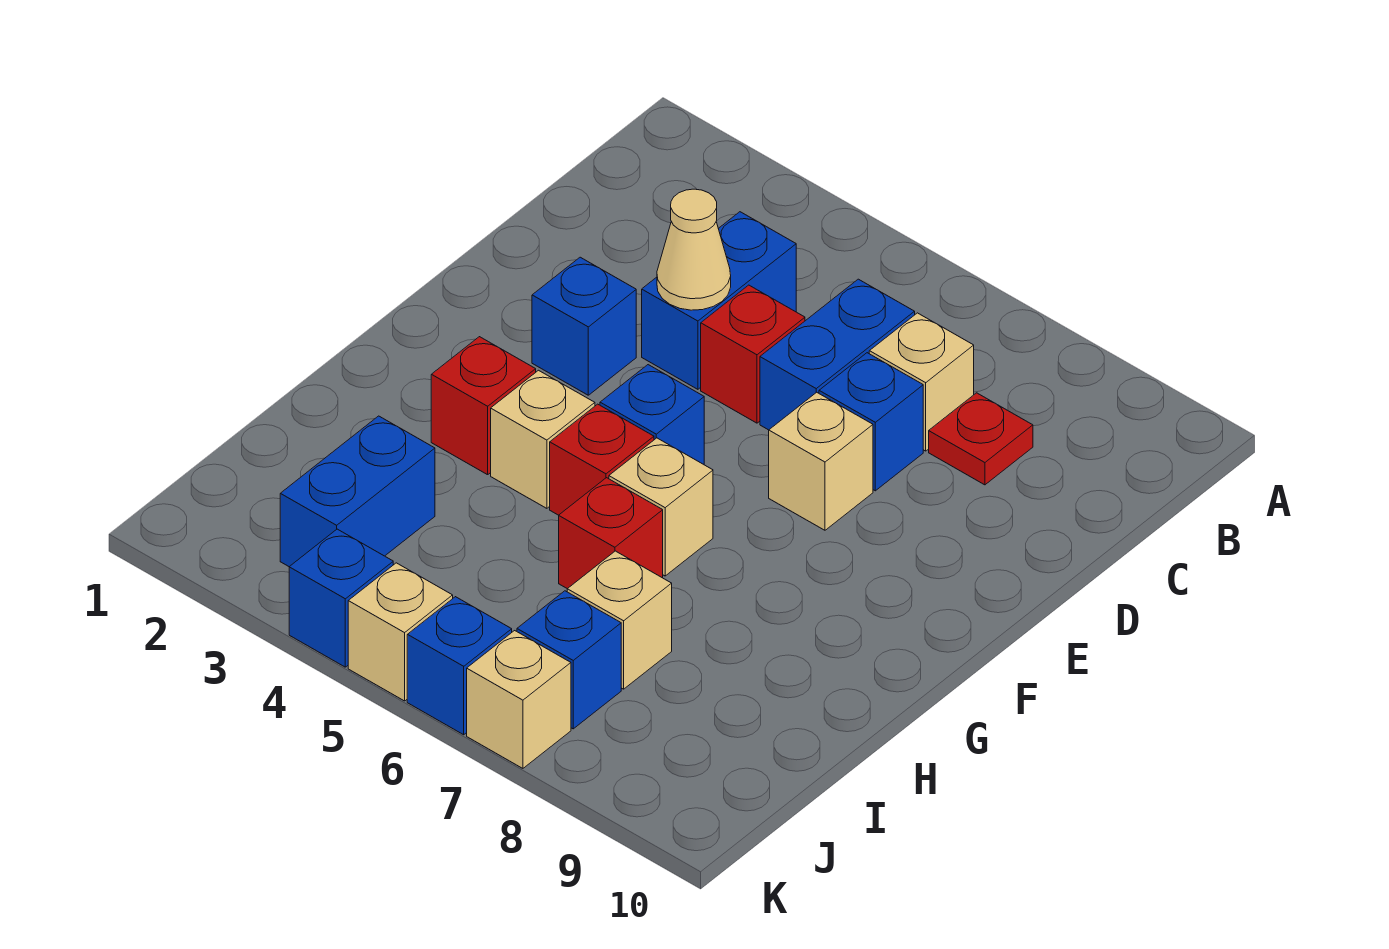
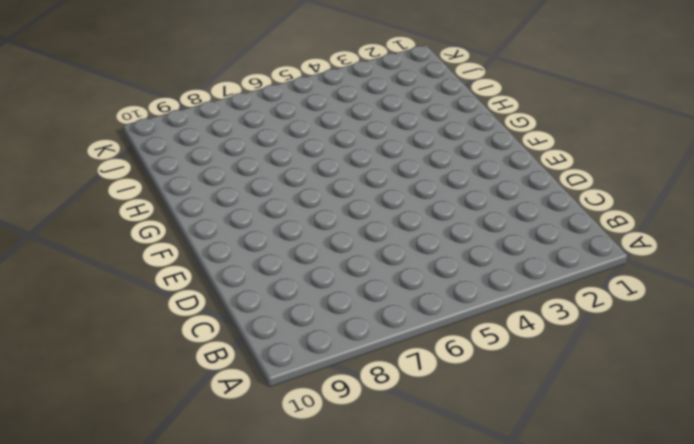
none -> blue 1x2 brick [642,212,796,389]
none -> blue 1x2 brick [760,279,915,430]
none -> tan 1x1 brick [869,313,974,451]

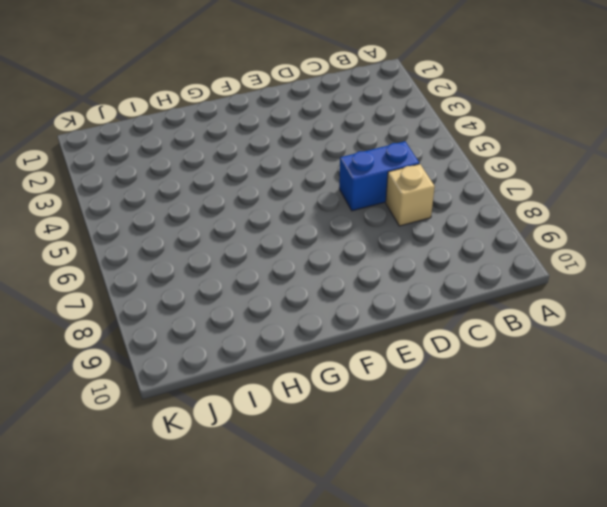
none -> blue 1x2 brick [642,212,796,389]
none -> red 1x1 plate [929,393,1033,485]
none -> red 1x1 brick [701,285,805,423]

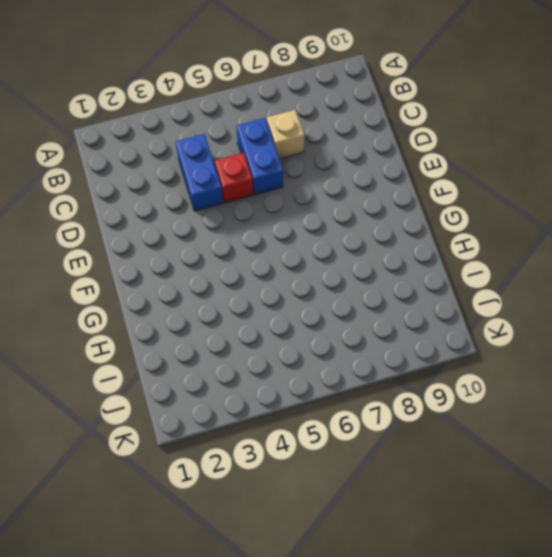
none -> red 1x1 plate [929,393,1033,485]
none -> blue 1x1 brick [819,353,923,491]
none -> blue 1x1 brick [532,257,636,395]

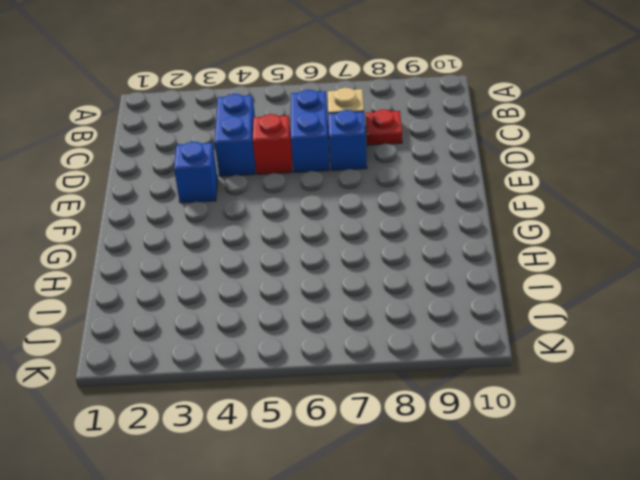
none -> tan 1x1 brick [769,392,873,530]
none -> blue 1x1 brick [600,365,704,464]
none -> red 1x1 brick [431,337,536,475]

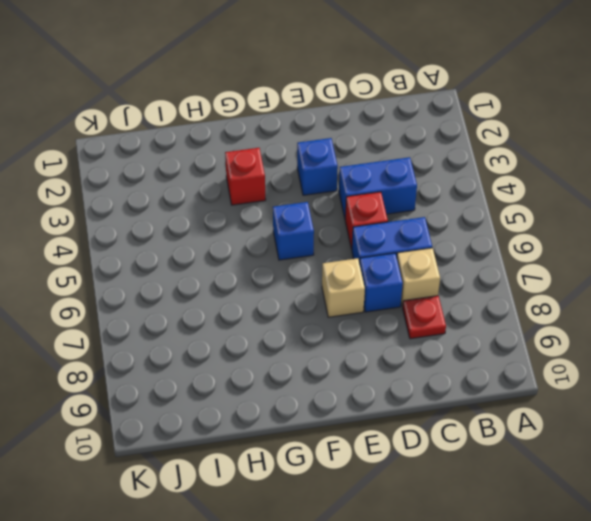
none -> tan 1x1 brick [491,370,595,508]
none -> red 1x1 brick [550,404,654,515]
none -> tan 1x1 brick [609,438,713,576]

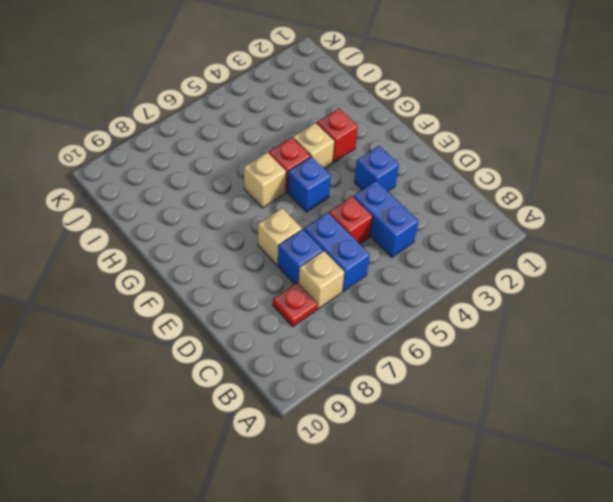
none -> red 1x1 brick [559,478,663,589]
none -> blue 1x2 brick [280,416,435,567]
none -> tan 1x1 brick [567,551,672,689]

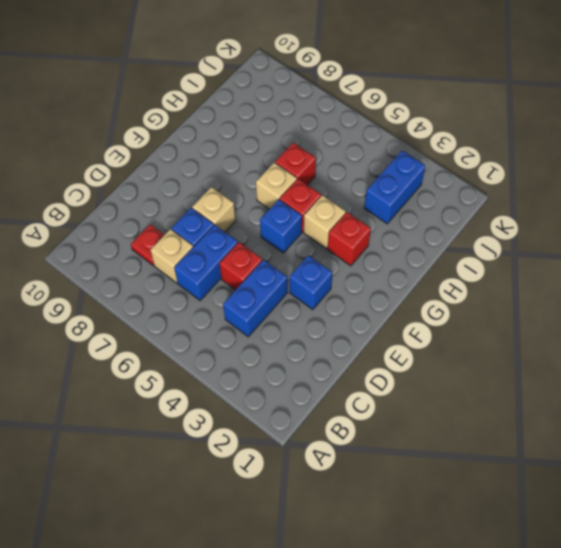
none -> tan 1x1 brick [567,551,672,689]
none -> blue 1x1 brick [517,591,621,729]
none -> blue 1x1 brick [289,529,393,667]

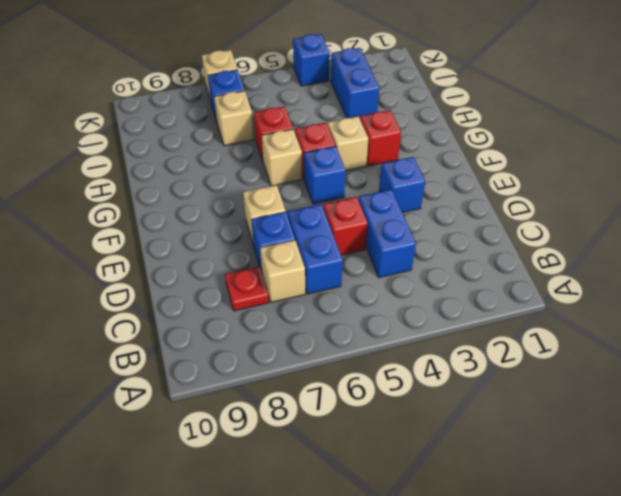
none -> tan 1x1 brick [348,563,453,701]
none -> blue 1x1 brick [407,597,512,735]
none -> tan 1x1 cone [657,189,731,310]

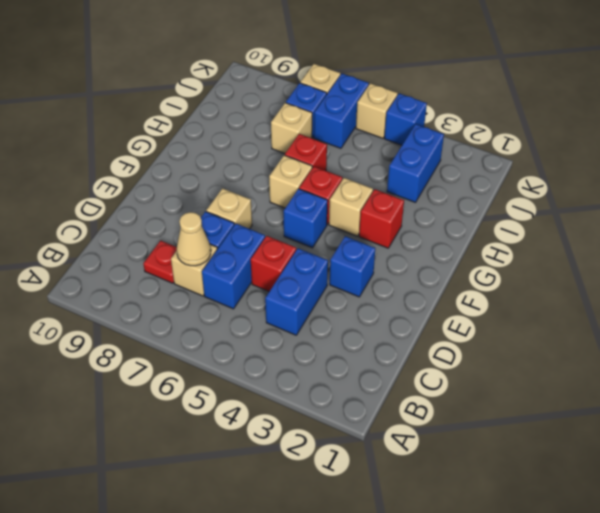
tan 1x1 cone [177,212,211,266] -> tan 1x1 cone moved to [657,189,731,310]
blue 1x2 brick [314,74,369,148] -> blue 1x1 brick [407,597,512,735]

